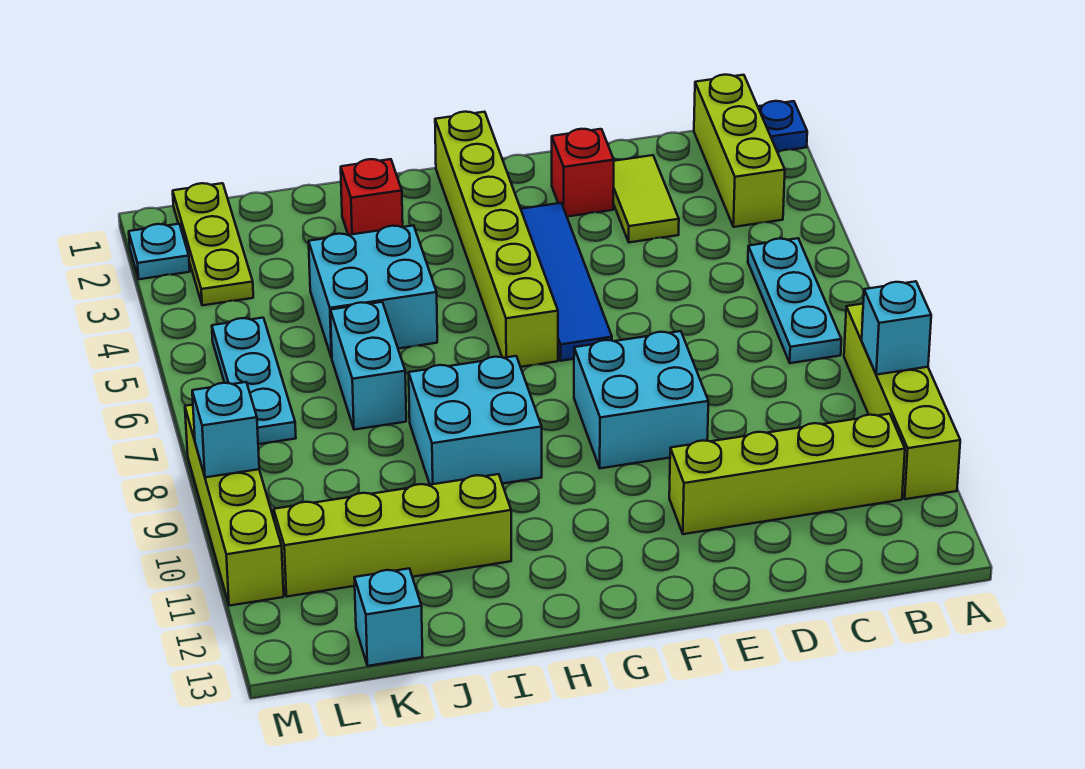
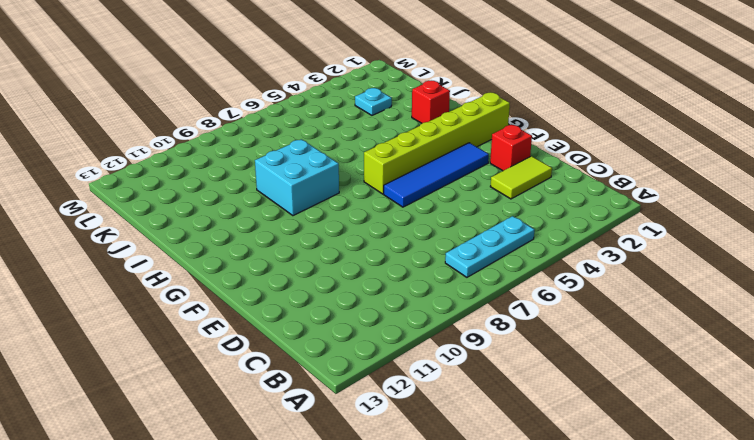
cyan 1x1 plate [355,88,392,115] -> cyan 1x1 plate moved to [129,224,190,279]
none -> blue 1x1 plate [758,101,807,152]
none -> lime 1x4 brick [844,304,960,499]
none -> lime 1x3 brick [694,75,785,227]

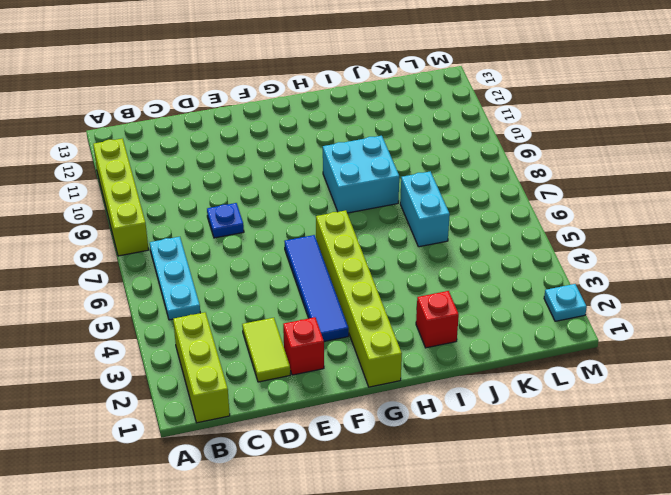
blue 1x1 plate [207,203,244,238] -> blue 1x1 plate moved to [758,101,807,152]
none -> lime 1x4 brick [669,414,905,534]
none -> cyan 2x2 brick [574,331,708,468]
none -> cyan 2x2 brick [309,225,437,358]

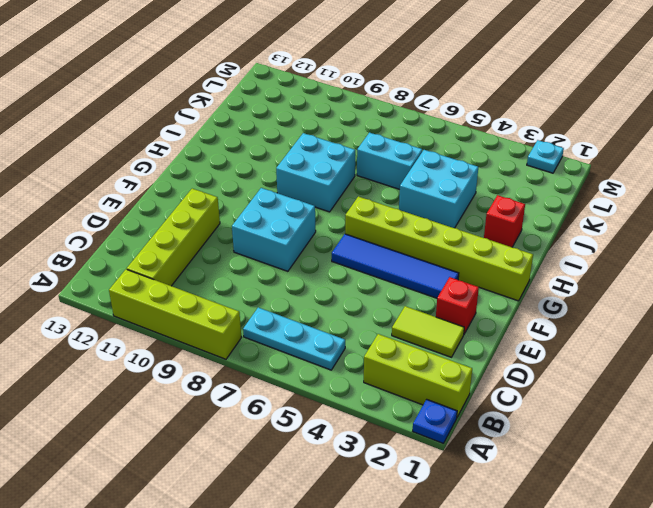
none -> lime 1x4 brick [274,474,511,597]
none -> cyan 1x1 brick [354,569,423,666]
none -> lime 1x3 plate [173,183,253,305]

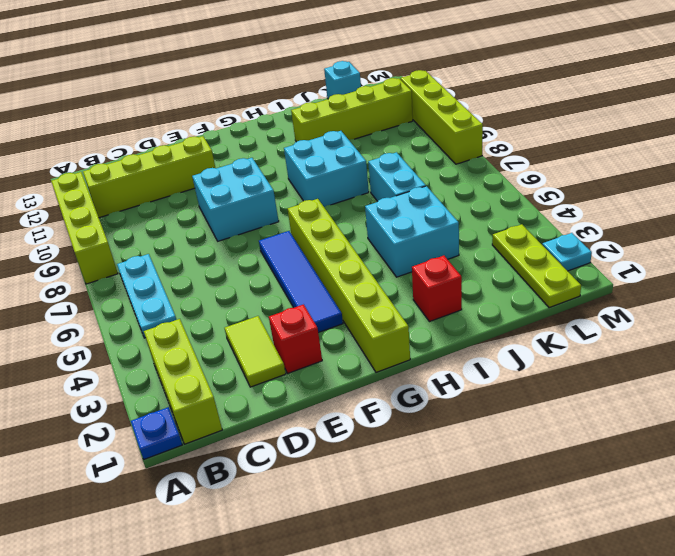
none -> cyan 1x3 plate [212,318,296,444]
none -> cyan 1x1 brick [862,281,931,375]
none -> cyan 1x1 brick [192,382,259,477]

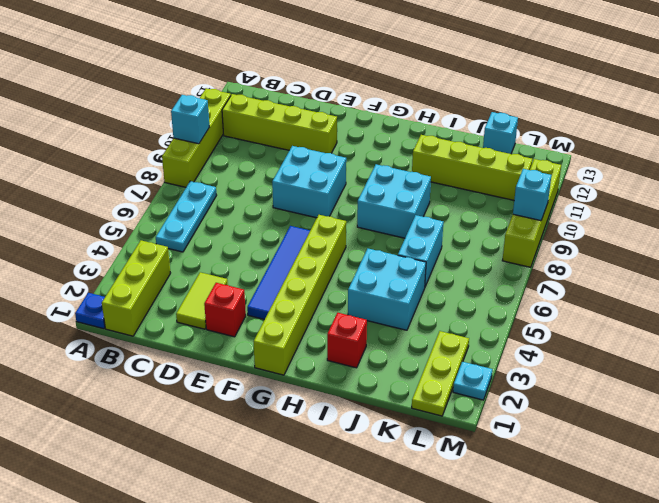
none -> cyan 1x3 plate [212,318,296,444]

